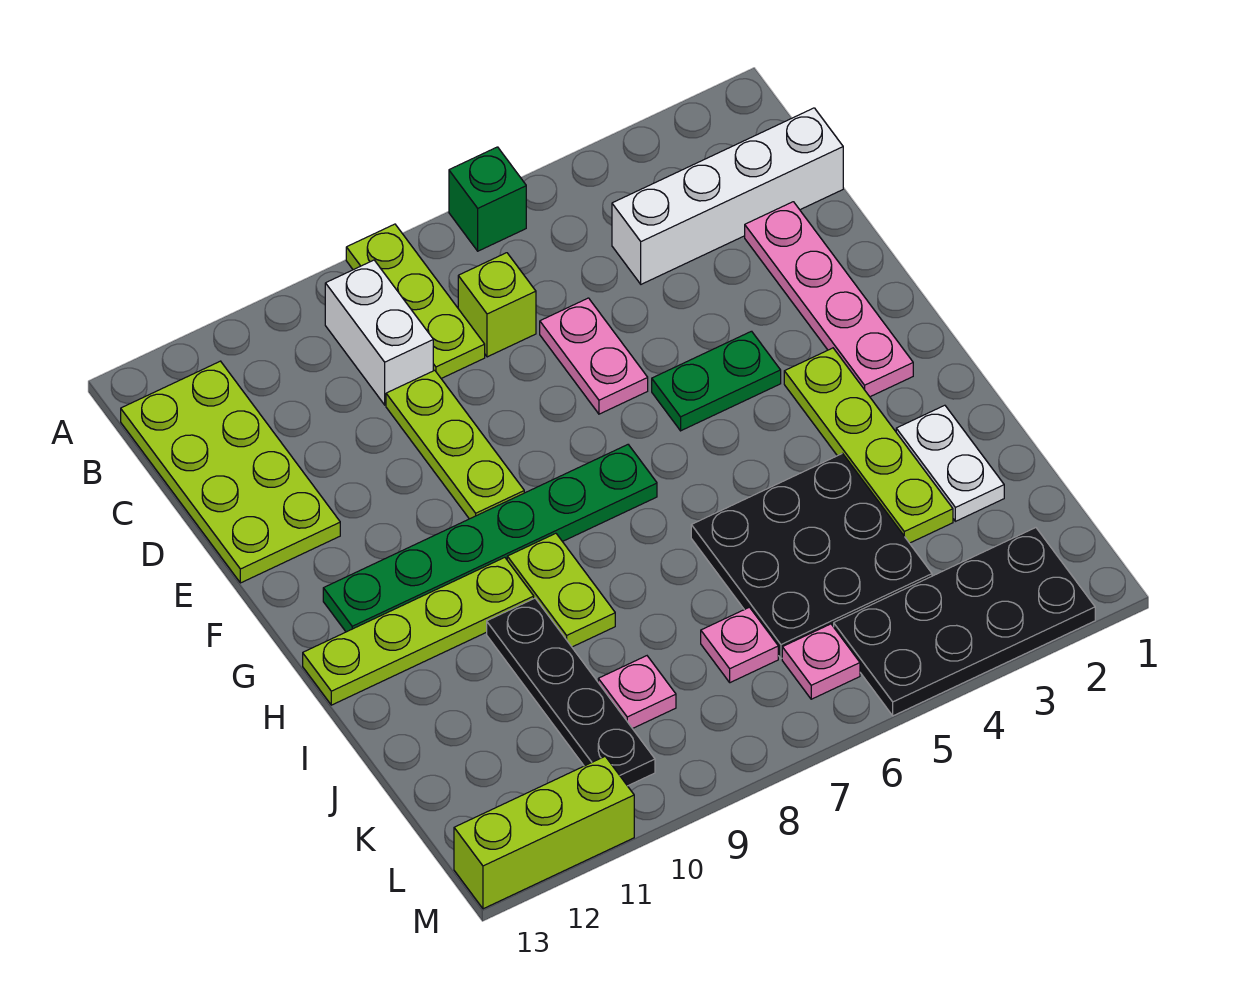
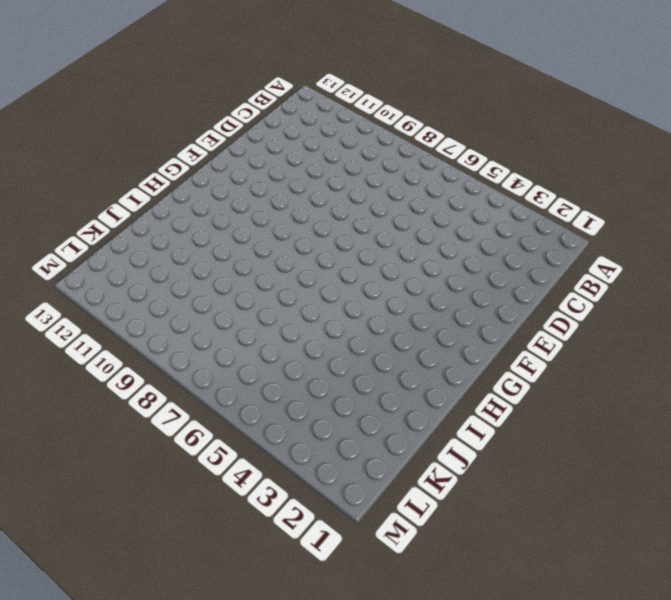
none -> green 1x1 brick [449,147,526,251]
none -> lime 1x3 plate [346,224,485,378]
none -> white 1x2 brick [325,260,433,405]

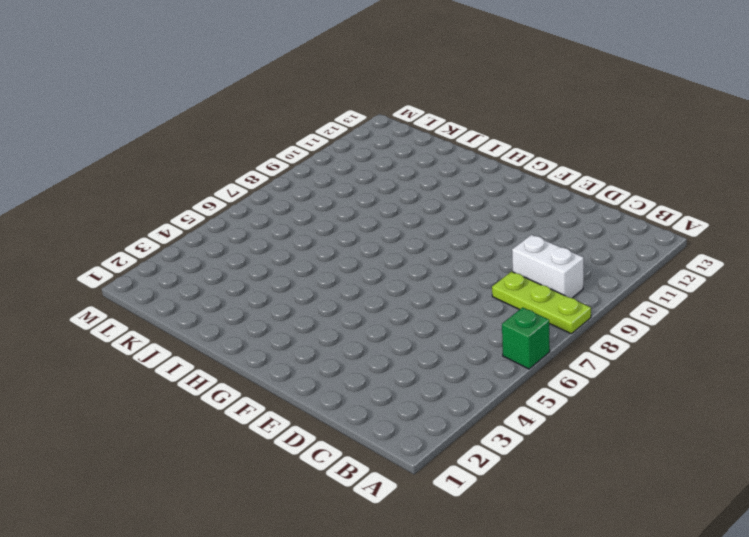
none -> lime 2x4 plate [121,361,340,583]
none -> white 1x4 brick [612,108,843,284]
none -> lime 1x1 brick [458,253,536,357]

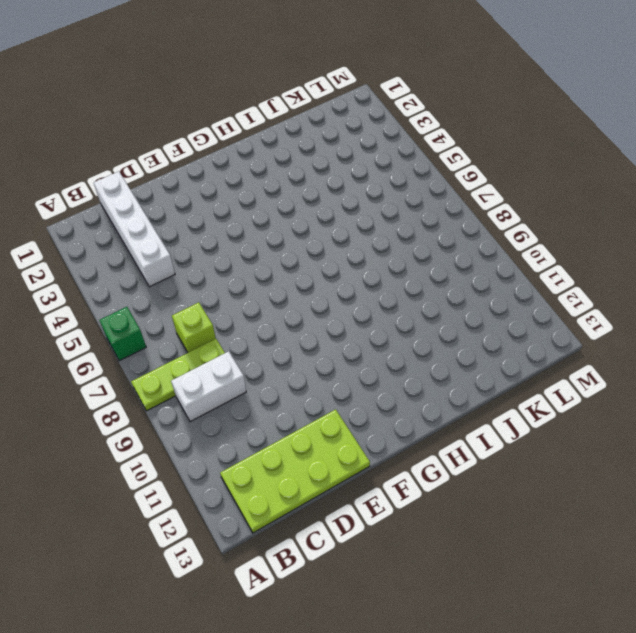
none -> pink 1x4 plate [745,202,913,397]
none -> pink 1x2 plate [540,298,648,414]
none -> lime 1x3 plate [386,370,524,519]

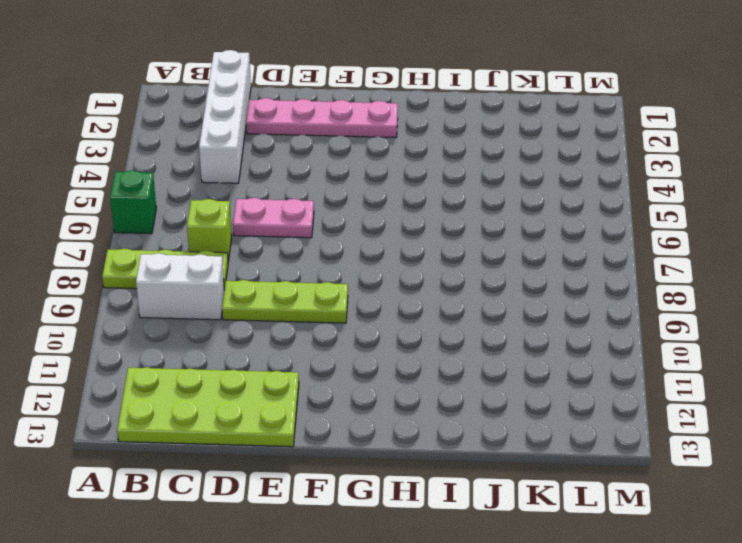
none -> green 1x2 plate [652,331,781,431]
none -> lime 1x4 plate [784,348,953,543]
none -> green 1x6 plate [323,445,657,632]

